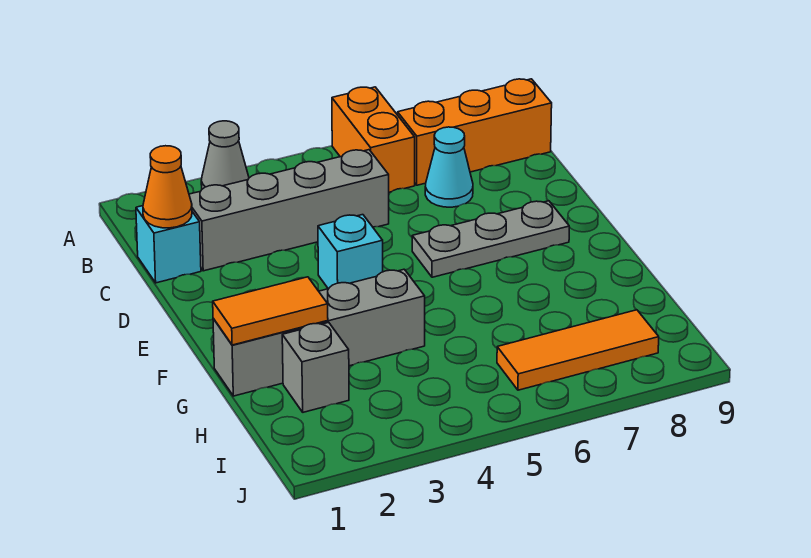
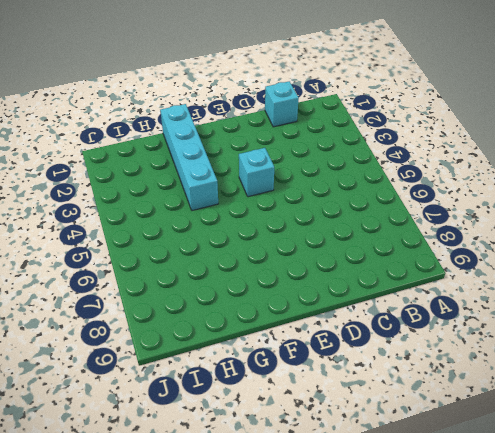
cyan 1x4 brick [160,104,218,211] -> grey 1x4 brick [213,269,425,396]
none -> grey 1x1 cone [201,121,249,189]
none -> orange 1x2 brick [332,87,415,192]
none -> orange 1x3 brick [398,79,552,185]

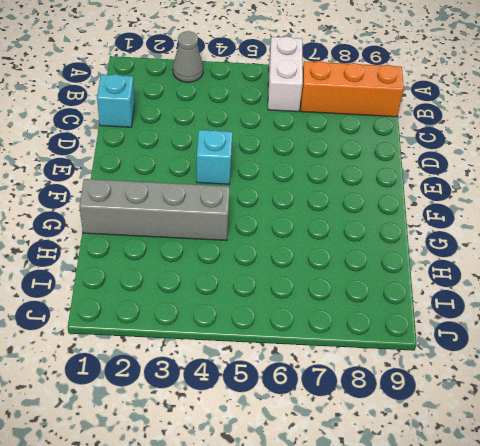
white 1x2 brick [268,36,303,112] -> orange 1x2 brick [332,87,415,192]
none -> grey 1x4 brick [189,150,389,271]
none -> cyan 1x1 cone [425,127,473,207]
none -> grey 1x3 plate [412,201,569,277]

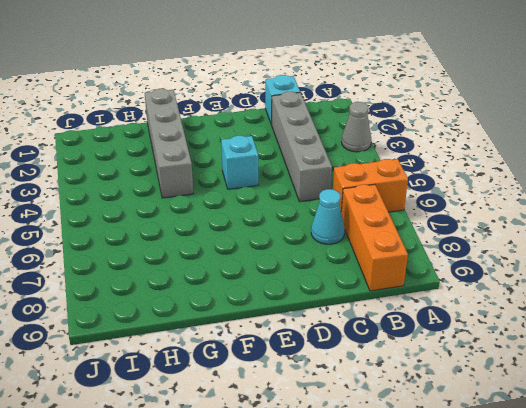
none -> grey 1x3 plate [412,201,569,277]
none -> grey 1x1 brick [282,322,349,412]
none -> orange 1x3 tile [497,310,659,390]

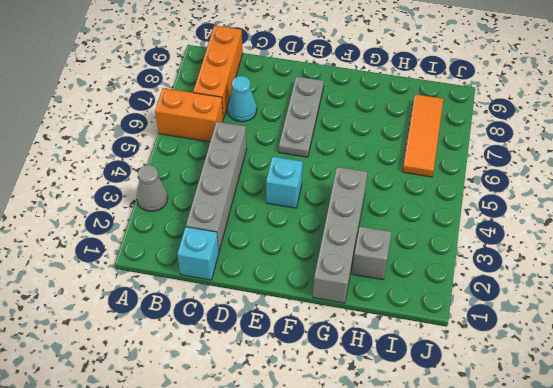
none -> orange 1x1 cone [143,146,192,228]
none -> orange 1x2 tile [213,277,328,345]

